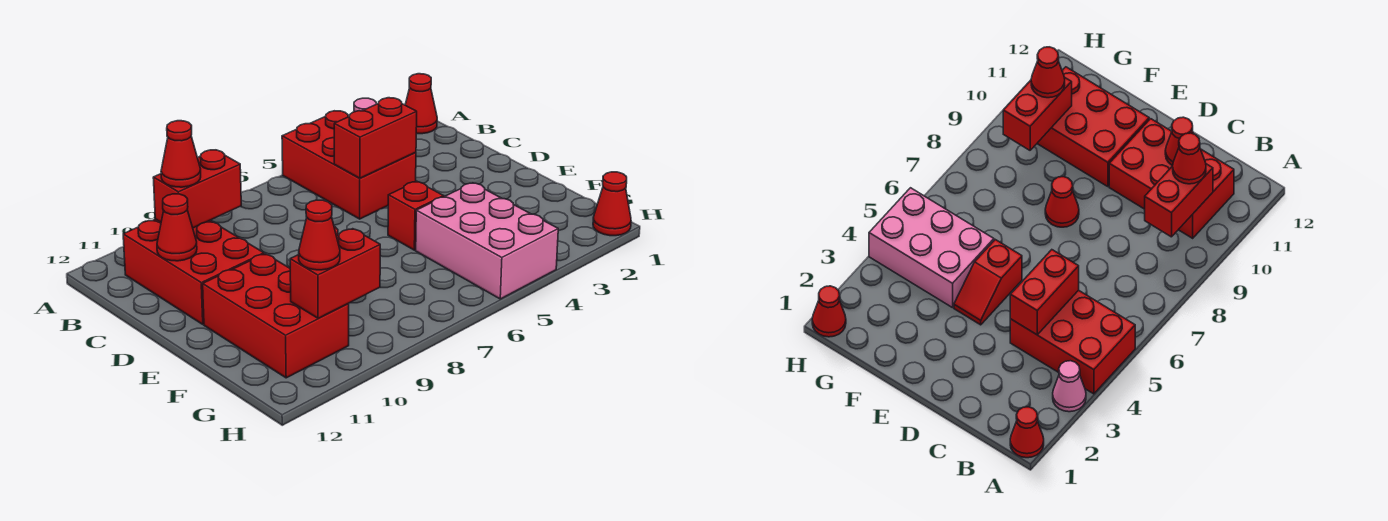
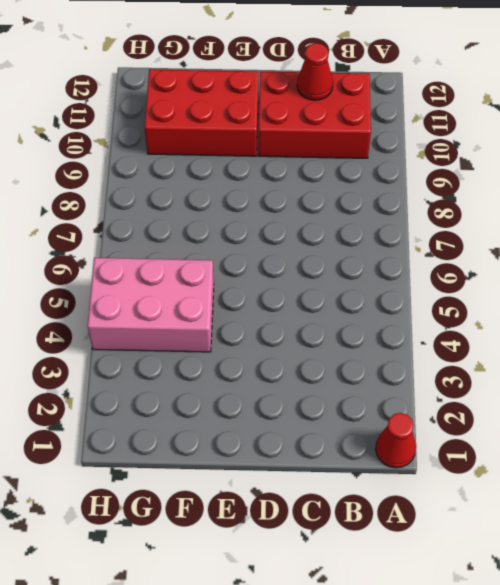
none -> pink 1x1 cone [1053,361,1086,412]
none -> red 2x3 brick [282,111,416,219]
none -> red 1x2 slope [388,181,444,250]

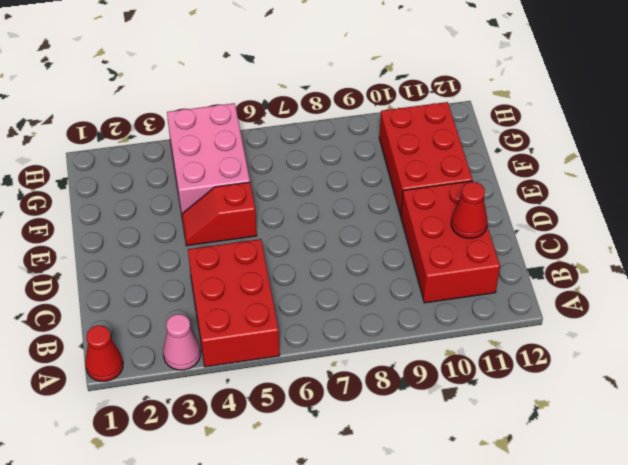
none -> red 1x1 cone [1045,177,1079,227]
none -> red 1x1 cone [593,172,631,236]
none -> red 1x2 brick [153,150,241,228]

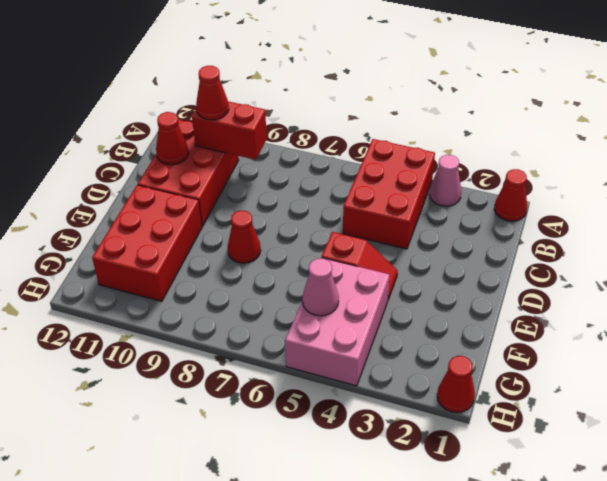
pink 1x1 cone [303,259,339,316] -> none
none -> red 1x2 brick [334,98,417,178]
none -> red 1x2 brick [290,229,380,319]
none -> red 1x1 cone [299,200,340,270]

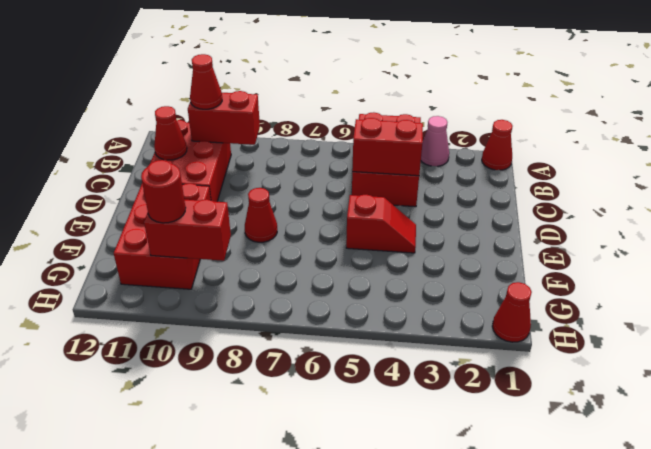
red 1x1 round brick [141,160,186,223] -> red 1x1 cone [299,200,340,270]
none -> pink 2x3 brick [416,183,558,299]

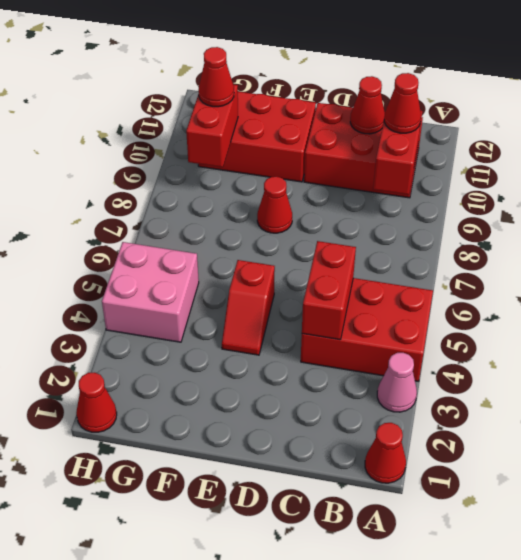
pink 2x2 brick [102,242,199,342] -> pink 2x3 brick [416,183,558,299]

